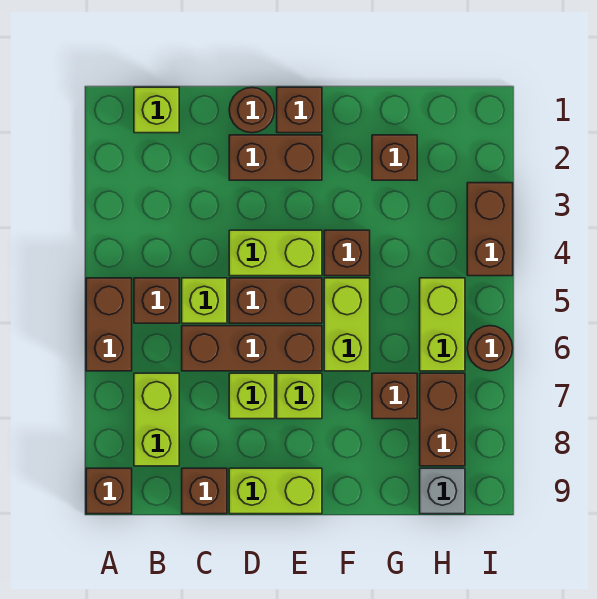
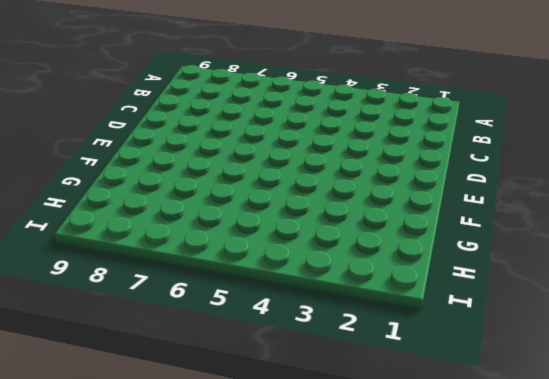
none -> brown 1x2 brick [86,278,132,371]
none -> brown 1x1 brick [86,468,132,514]
none -> lime 1x1 brick [134,87,179,133]

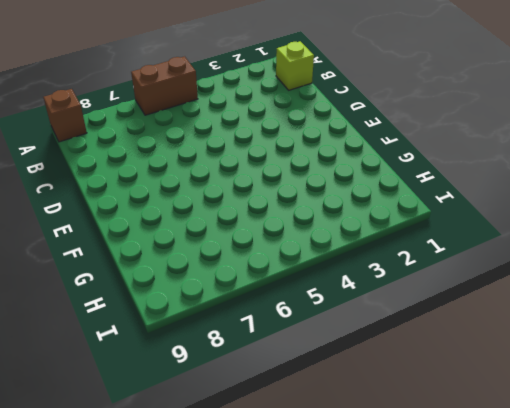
none -> brown 1x1 brick [134,278,179,323]
none -> lime 1x2 brick [134,373,179,466]
none -> lime 1x1 brick [182,278,227,323]

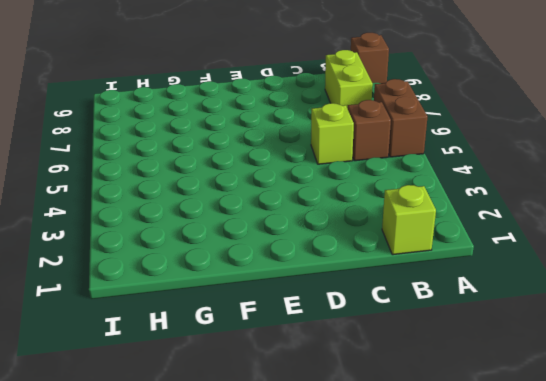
none -> brown 1x3 brick [182,326,322,371]
none -> brown 1x1 brick [182,468,227,514]
none -> brown 1x1 round brick [229,87,274,133]

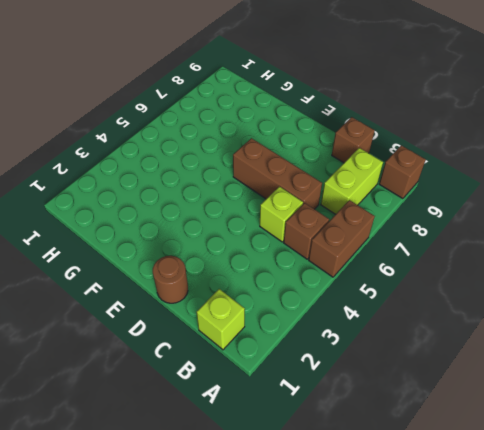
none -> brown 1x2 brick [229,135,322,180]
none -> lime 1x2 brick [229,230,322,276]
none -> brown 1x2 brick [229,278,322,323]

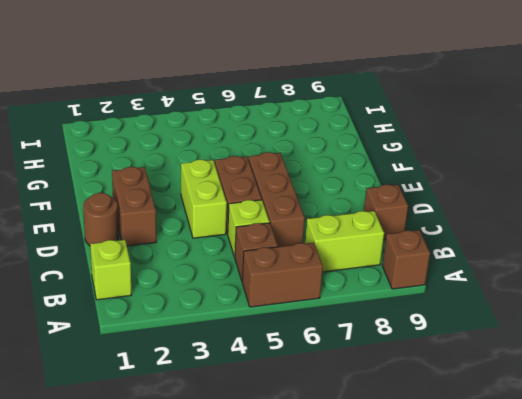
none -> lime 1x1 brick [229,373,275,419]
none -> lime 1x2 brick [229,468,322,514]
none -> brown 1x1 brick [277,87,322,133]

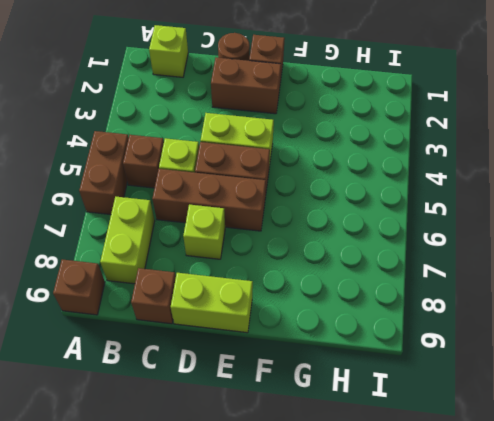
none -> lime 1x1 brick [277,373,322,419]
none -> brown 1x1 brick [324,230,370,276]
none -> lime 1x2 brick [324,278,370,371]

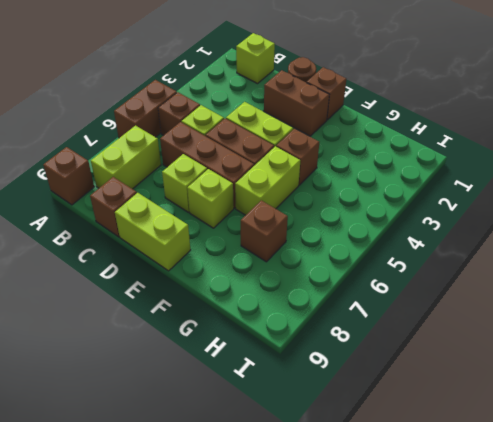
none -> brown 1x1 brick [372,135,417,180]
none -> lime 1x2 brick [420,278,465,371]
none -> brown 1x2 brick [420,373,465,466]

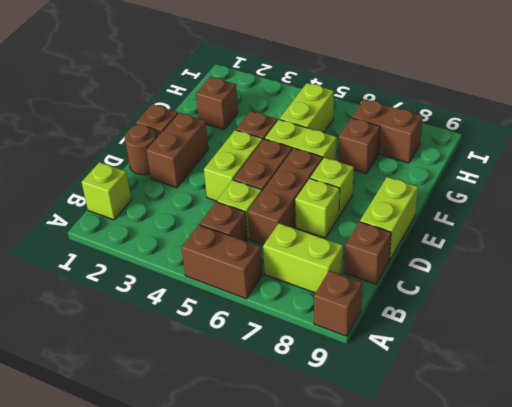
lime 1x2 brick [280,83,334,133] -> lime 1x2 brick turned to [420,278,465,371]
none -> grey 1x1 brick [420,468,465,514]
none -> brown 1x2 brick [467,183,513,276]
none -> brown 1x1 round brick [467,326,513,371]

